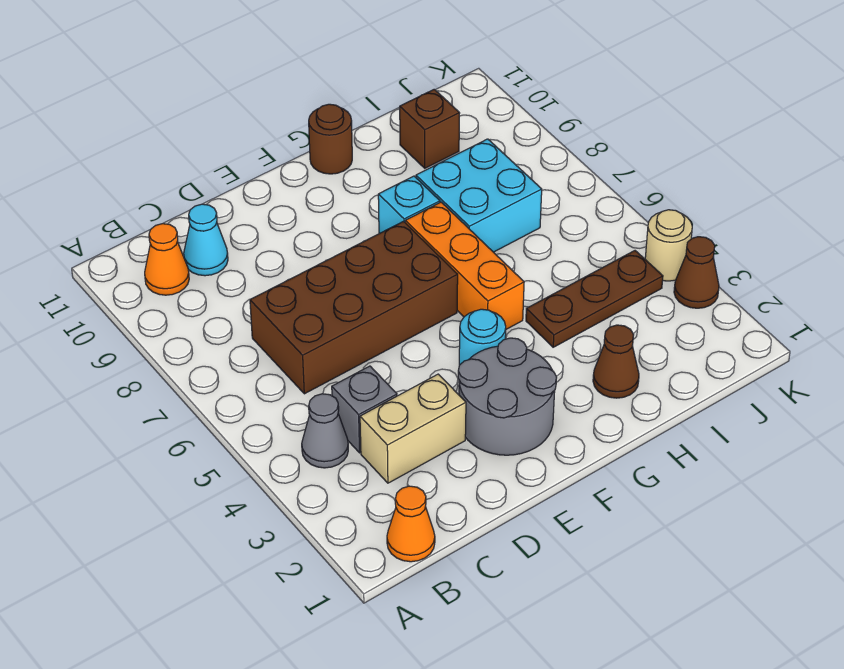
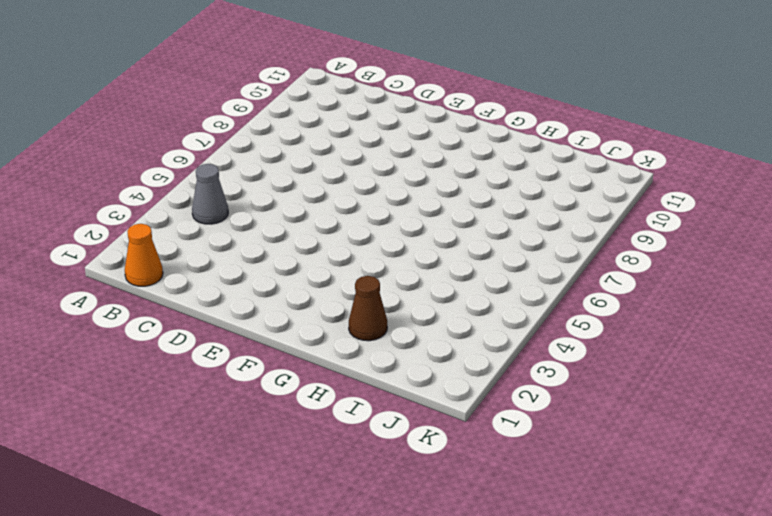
none -> orange 1x1 cone [145,224,189,295]
none -> tan 1x2 brick [360,374,466,483]
none -> grey 1x1 brick [332,366,397,453]

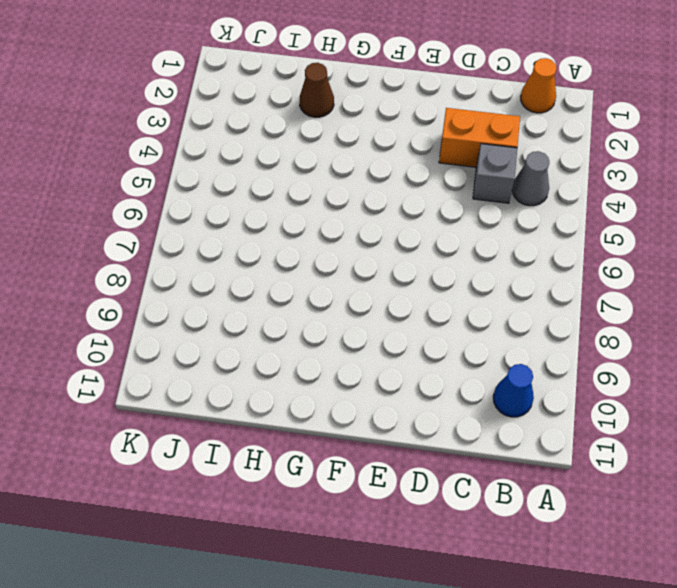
blue 1x1 cone [493,364,534,417] -> orange 1x1 cone [145,224,189,295]
orange 1x2 brick [439,108,520,167] -> tan 1x2 brick [360,374,466,483]
none -> brown 2x4 brick [250,221,458,394]
none -> cyan 1x1 cone [184,204,228,276]
none -> grey 2x2 round brick [458,338,557,455]

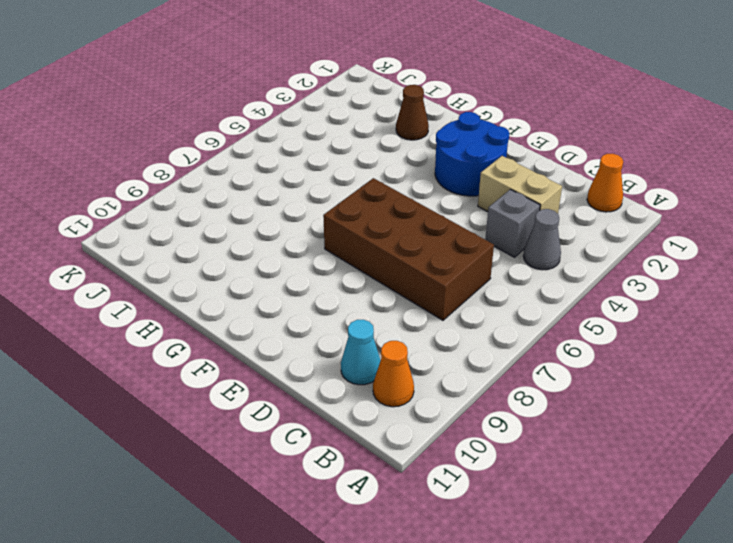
blue 2x2 round brick [435,112,509,196] -> grey 2x2 round brick [458,338,557,455]
none -> cyan 1x1 round brick [459,309,506,365]
none -> orange 1x3 brick [405,202,524,329]
none -> cyan 1x1 brick [378,176,440,233]

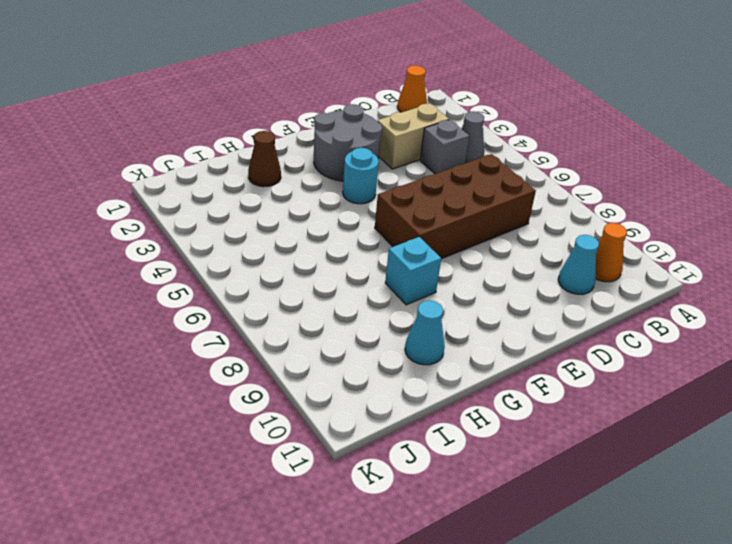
cyan 1x1 cone [405,300,445,365] -> none
none -> orange 1x3 brick [405,202,524,329]
none -> brown 1x1 round brick [309,104,352,174]
none -> brown 1x3 plate [526,251,663,347]

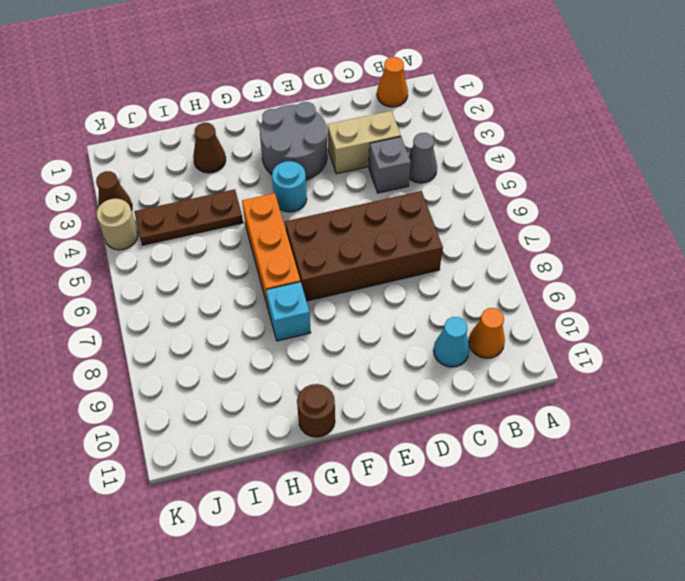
none -> cyan 2x2 brick [416,139,542,252]
none -> brown 1x1 brick [400,89,460,168]

